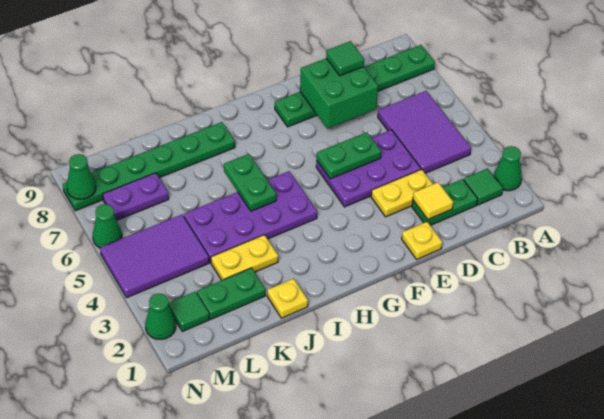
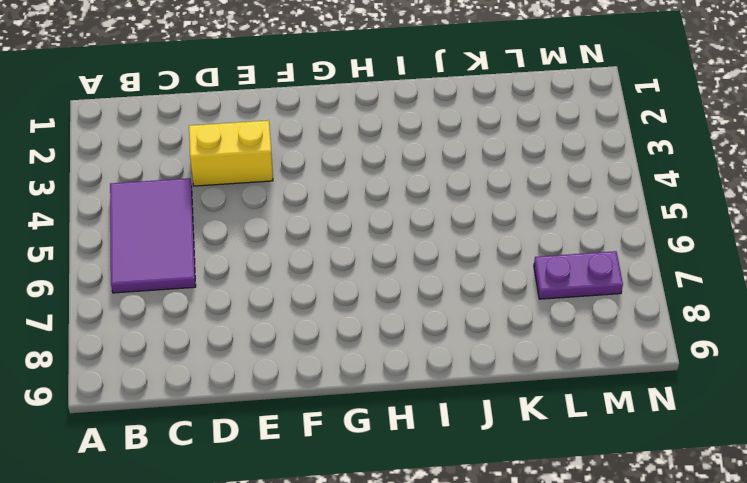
yellow 1x2 brick [189,120,273,186] -> yellow 1x2 plate [371,169,433,217]
none -> green 1x1 cone [494,146,522,191]
none -> green 1x6 plate [275,45,435,127]
none -> green 1x1 tile [464,168,503,205]

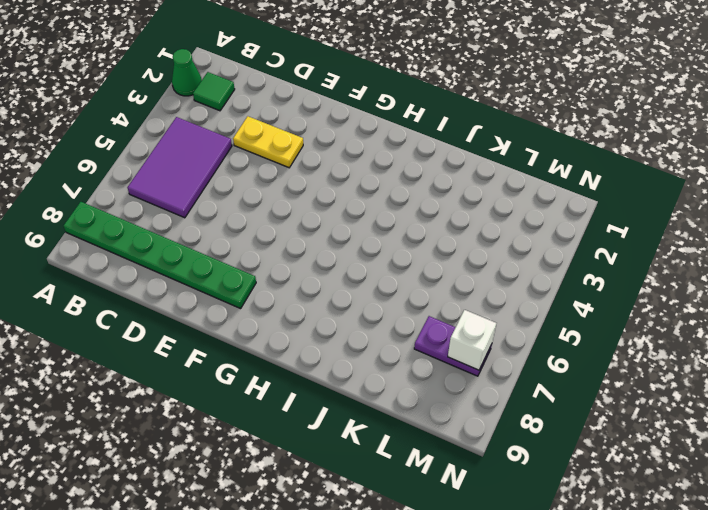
white 1x1 brick [448,310,496,370] -> none
none -> green 1x2 plate [412,179,478,225]
none -> purple 2x3 plate [316,130,421,207]
none -> yellow 1x1 plate [402,222,442,259]

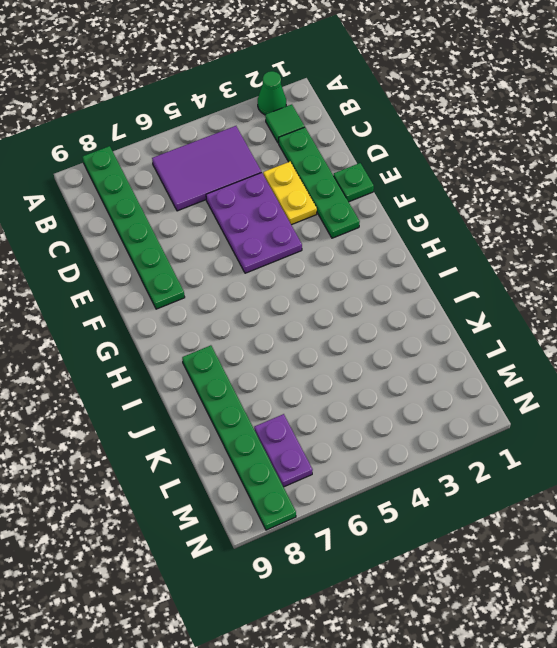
green 1x4 plate [279,127,360,238] -> green 1x2 plate [412,179,478,225]
green 1x1 plate [334,163,374,202] -> yellow 1x1 plate [402,222,442,259]
none -> purple 2x4 plate [184,171,317,263]
none -> yellow 1x1 plate [267,279,308,318]
none -> yellow 1x2 plate [211,235,278,280]

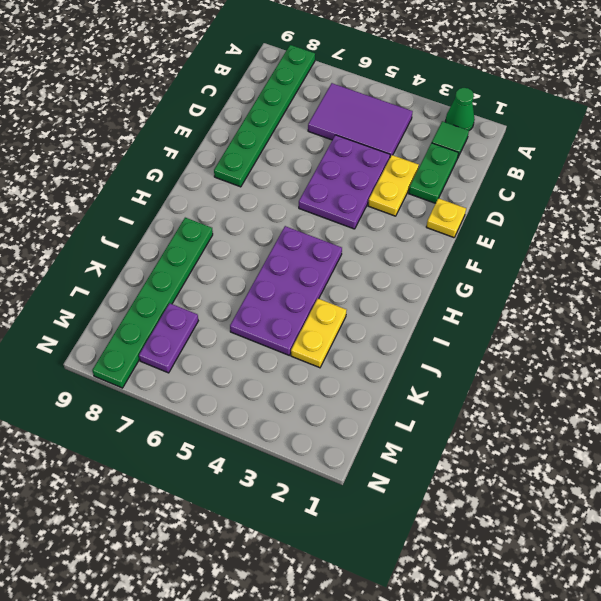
none -> yellow 1x1 plate [267,279,308,318]
none -> green 1x2 plate [197,268,265,319]
none -> purple 2x3 tile [100,215,209,298]

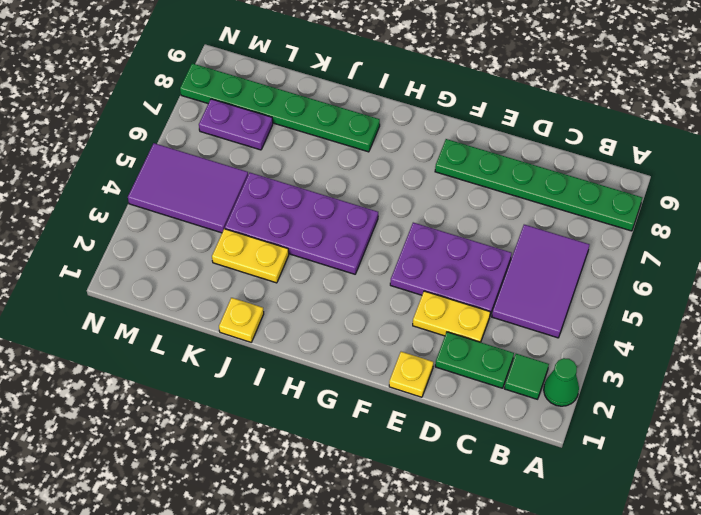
none -> green 1x2 plate [197,268,265,319]
none -> green 1x1 tile [169,292,209,332]
none -> green 1x1 cone [145,293,176,339]

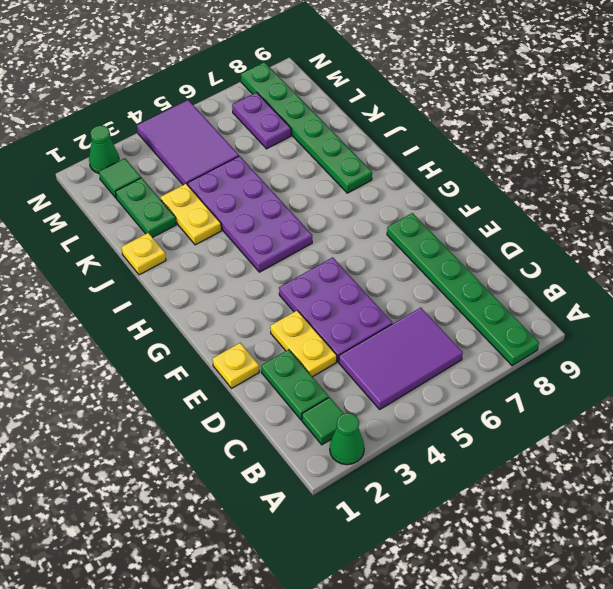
none -> green 1x1 cone [93,204,122,248]
none -> yellow 1x1 tile [413,182,453,219]
none -> green 2x2 brick [300,59,378,129]

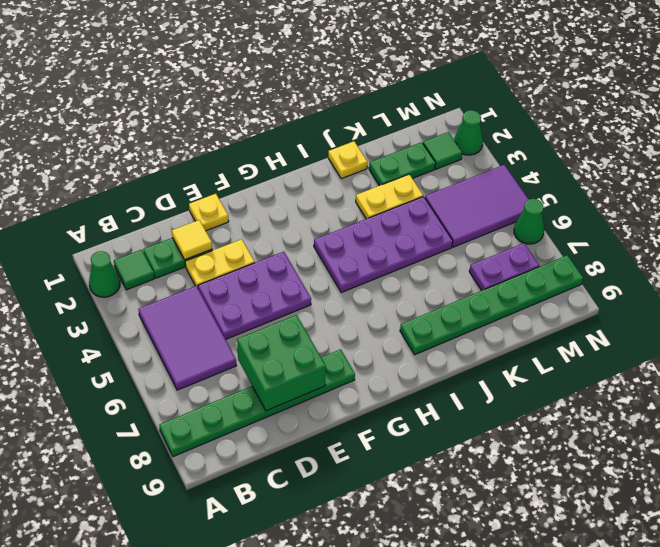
none -> green 1x2 plate [317,132,381,179]
none -> green 1x2 plate [224,154,276,211]
none -> green 1x1 cone [67,154,96,199]

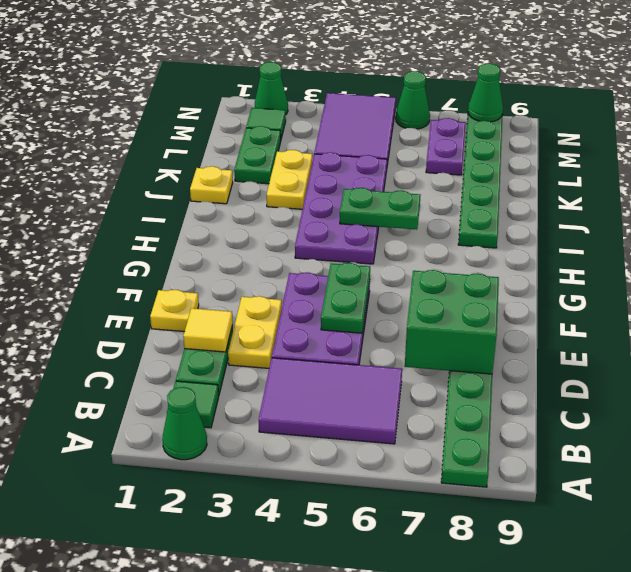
none -> green 1x1 tile [326,41,364,76]

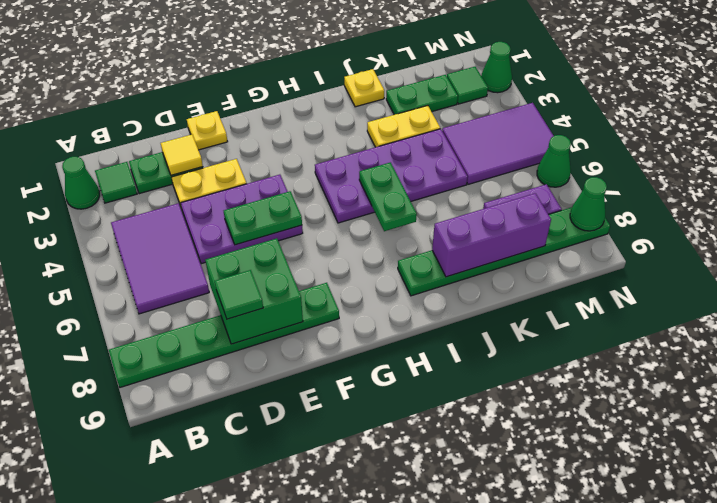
purple 1x3 brick [432,193,551,277] -> none

